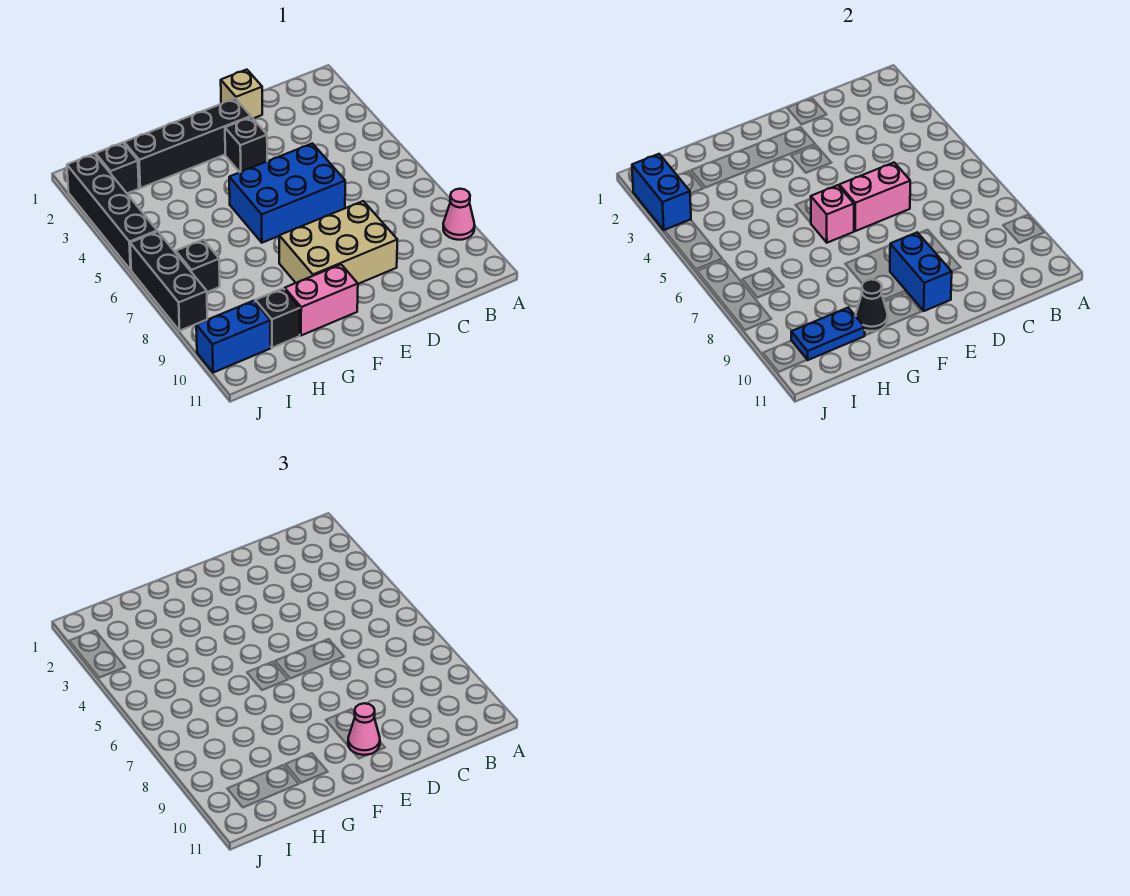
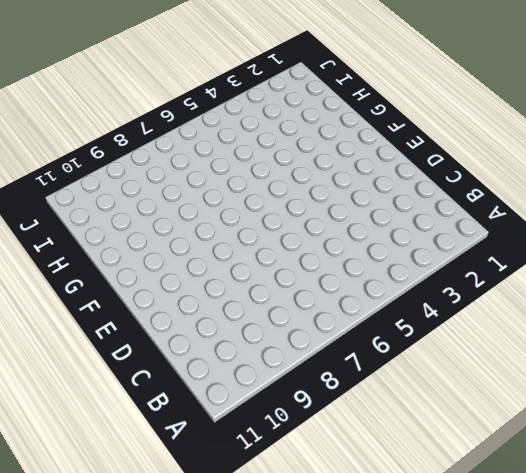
none -> pink 1x1 cone [443,189,475,240]
none -> tan 1x1 brick [221,70,262,118]
none -> blue 2x3 brick [229,143,345,243]

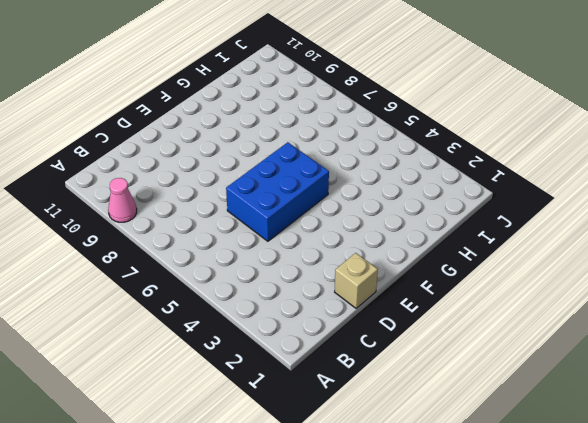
none -> tan 2x3 brick [279,201,397,284]
none -> black 1x4 brick [124,99,251,188]
none -> black 1x1 brick [225,117,267,172]

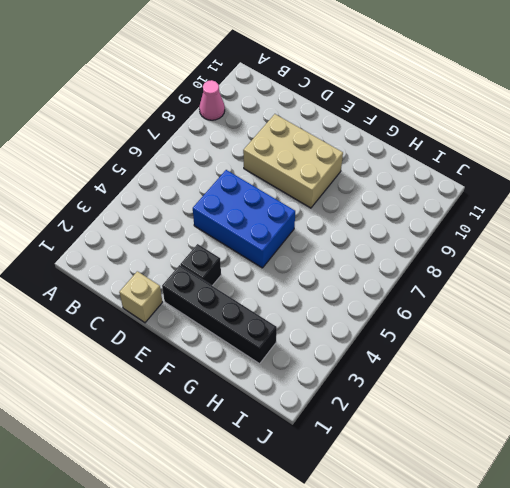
none -> pink 1x2 brick [285,264,358,336]
none -> black 1x1 brick [255,289,300,348]
none -> black 1x1 brick [96,143,139,193]

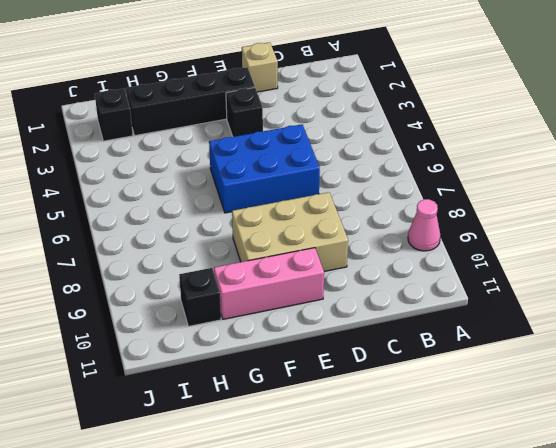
pink 1x3 brick [214,248,324,319] -> pink 1x2 brick [285,264,358,336]
none -> black 1x1 brick [176,240,220,292]
none -> blue 1x2 brick [196,301,271,373]
none -> black 1x4 brick [67,154,157,270]

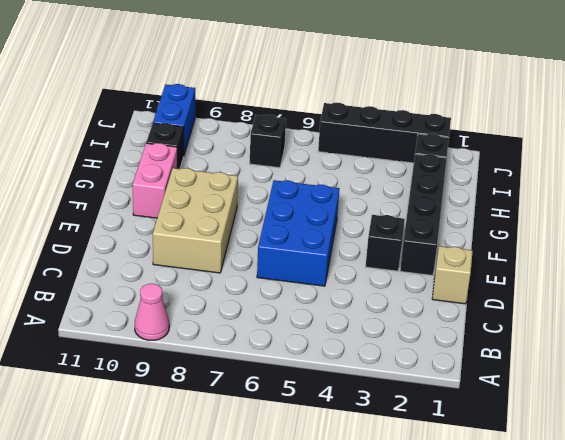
none -> black 1x3 brick [130,231,207,331]
none -> pink 1x2 brick [839,163,910,231]
none -> blue 1x2 brick [890,232,952,311]

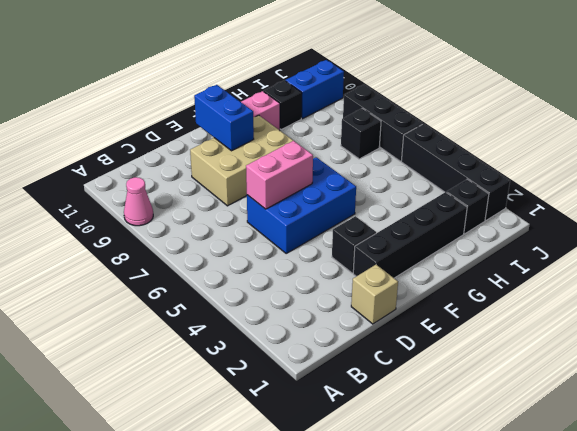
none -> pink 1x1 brick [811,185,854,243]
none -> black 1x1 cone [856,279,888,331]
none -> blue 1x2 plate [791,308,865,360]

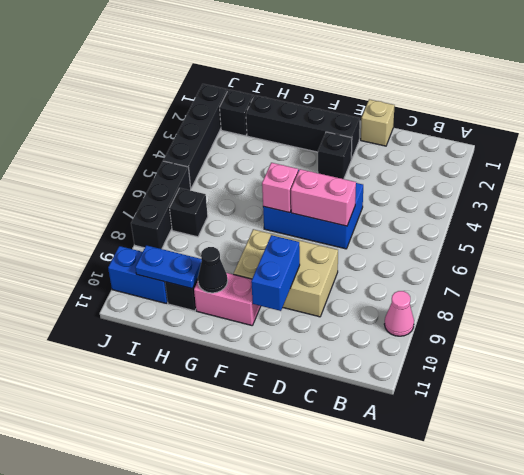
none -> blue 1x2 brick [632,154,691,230]
none -> pink 1x1 cone [348,703,380,755]

